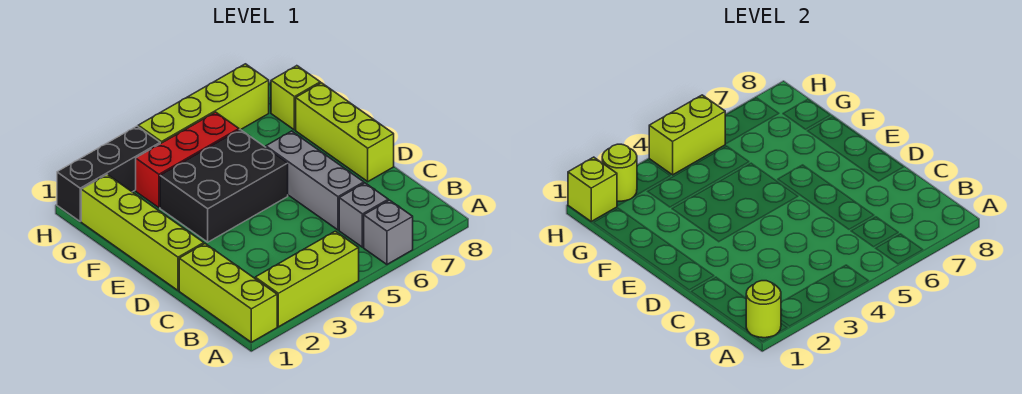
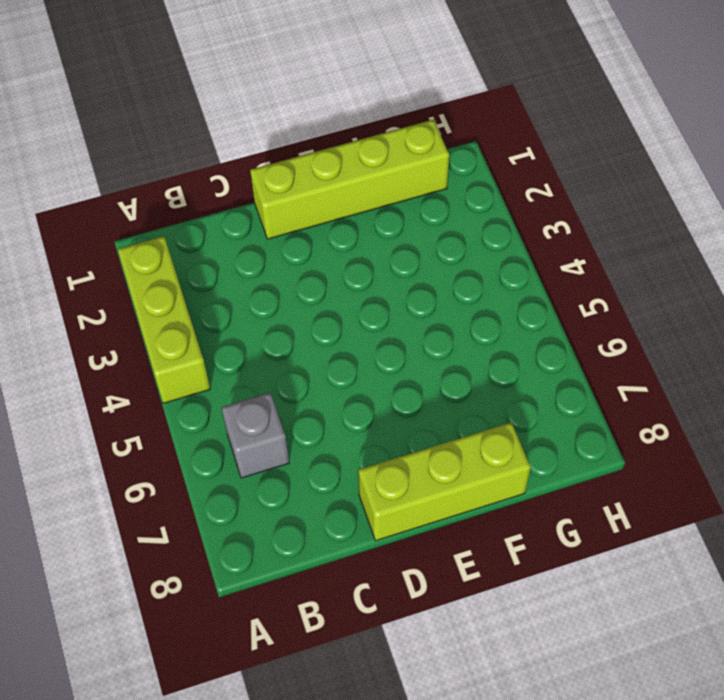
none -> lime 1x3 brick [179,244,277,342]
none -> grey 1x1 brick [364,200,413,264]
none -> grey 1x3 brick [266,131,364,230]

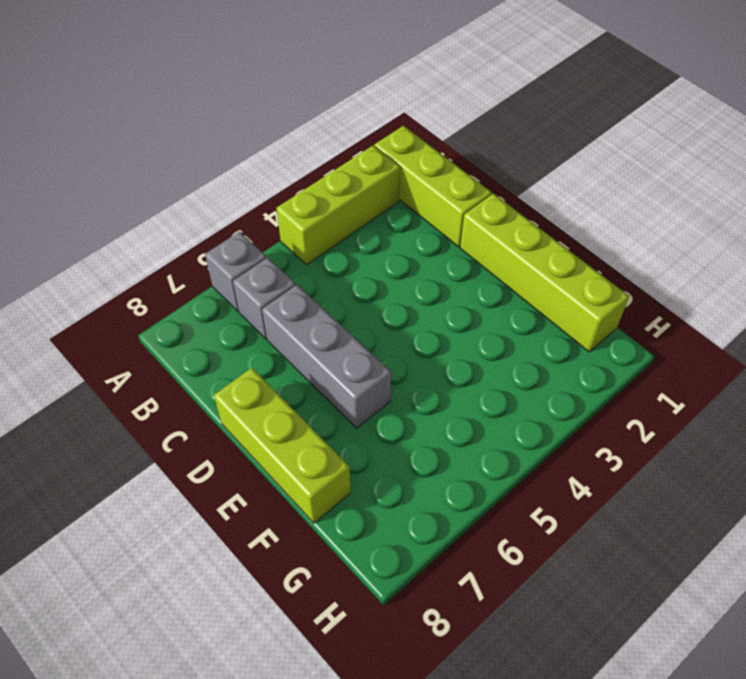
none -> black 2x3 brick [160,130,288,242]
none -> red 1x3 brick [136,112,239,208]
none -> lime 1x1 brick [271,66,320,130]

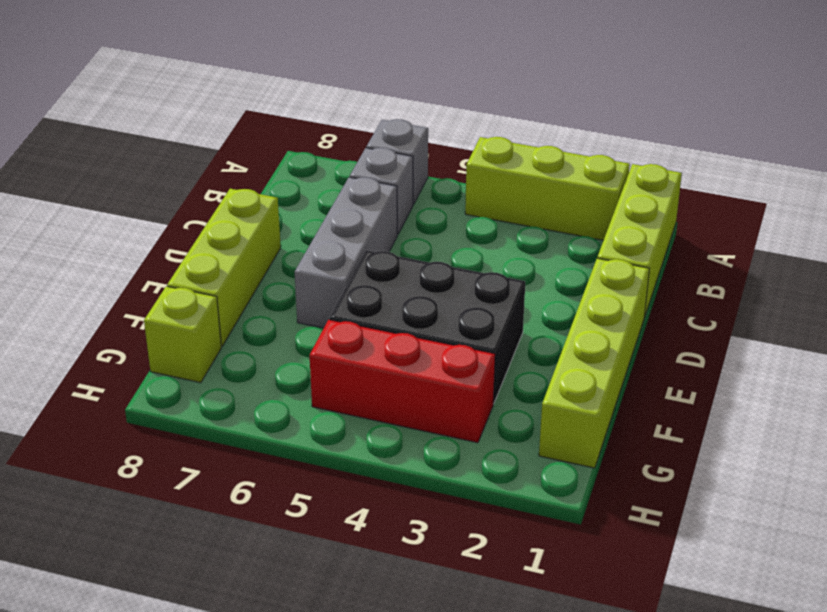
none -> black 1x3 brick [57,126,160,221]
none -> lime 1x4 brick [138,64,269,144]
none -> lime 1x1 round brick [746,281,781,338]

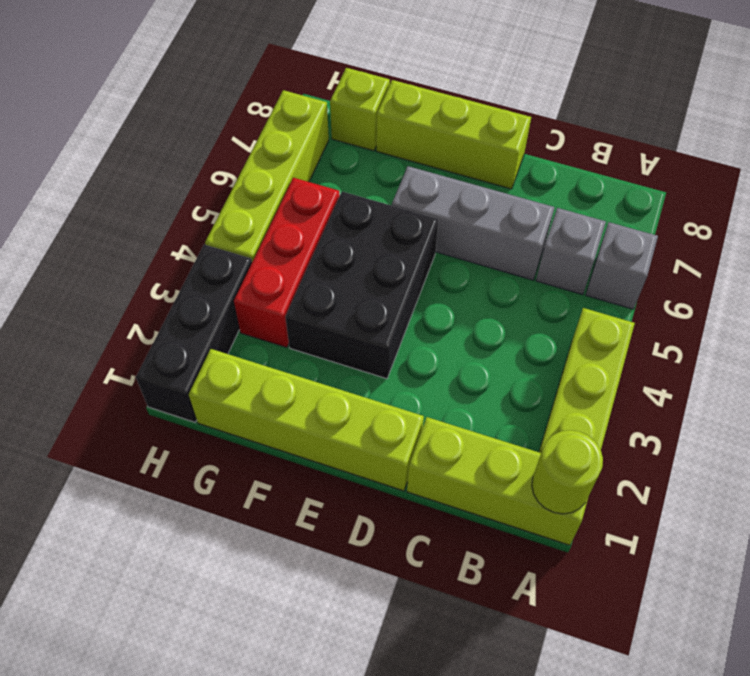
none -> lime 1x1 brick [568,157,617,221]
none -> lime 1x1 round brick [602,144,637,201]
none -> lime 1x2 brick [649,95,725,175]

